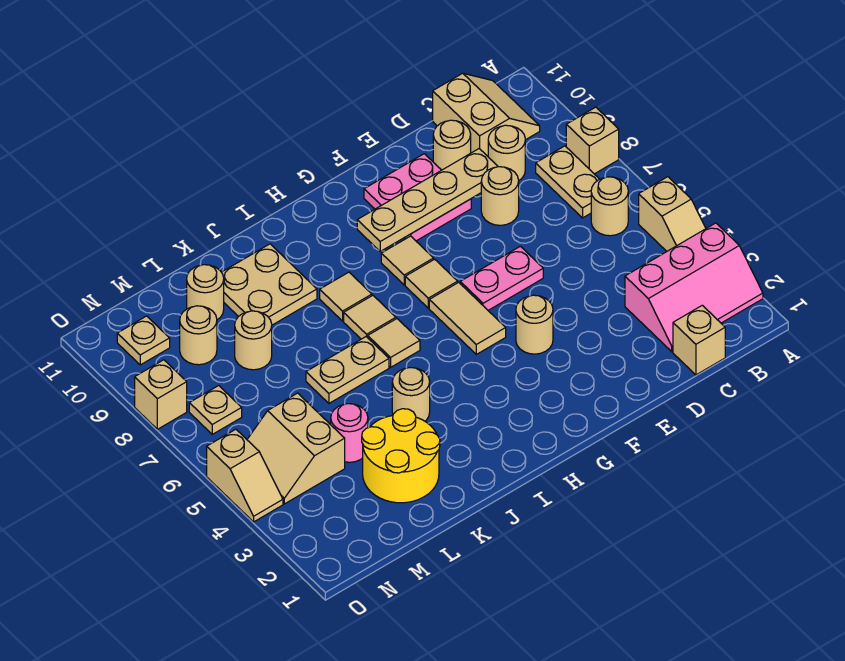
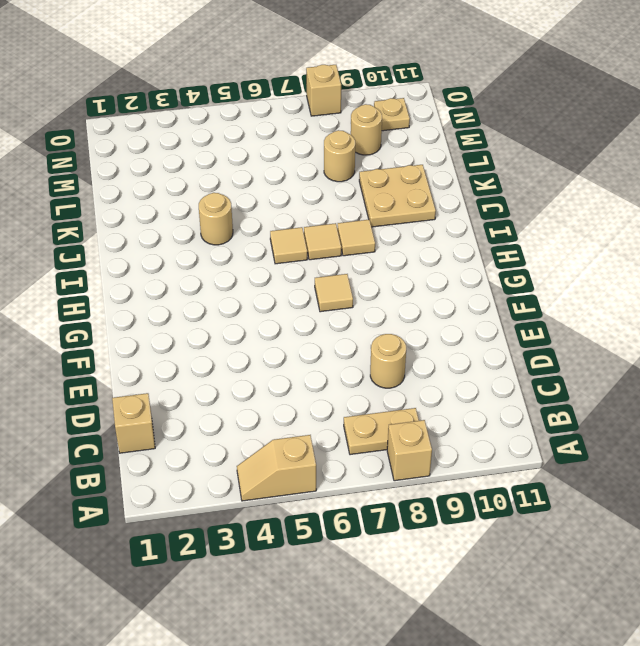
none -> pink 2x3 slope [625,223,763,352]
none -> tan 1x1 round brick [591,177,628,236]
none -> tan 2x2 slope [433,73,540,156]
none -> tan 1x1 round brick [488,125,525,180]

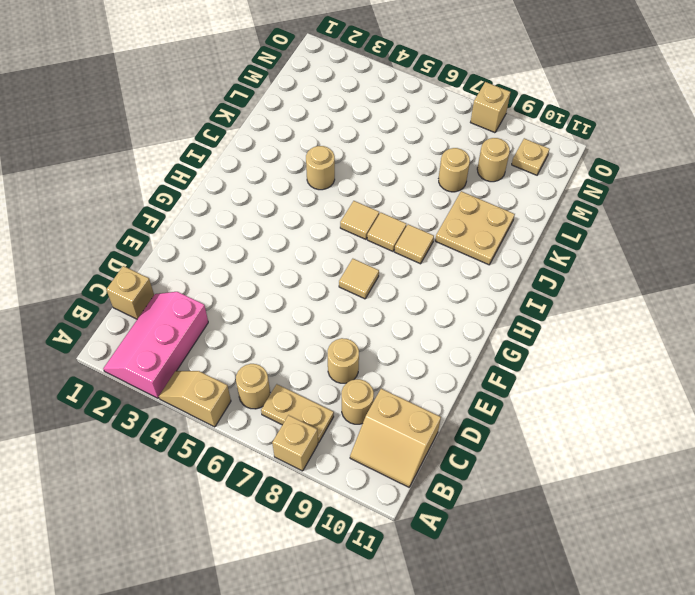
none -> tan 1x1 round brick [433,120,471,170]
none -> pink 1x2 plate [460,246,543,310]
none -> pink 2x2 plate [364,154,471,241]
none -> tan 1x1 round brick [516,295,553,354]

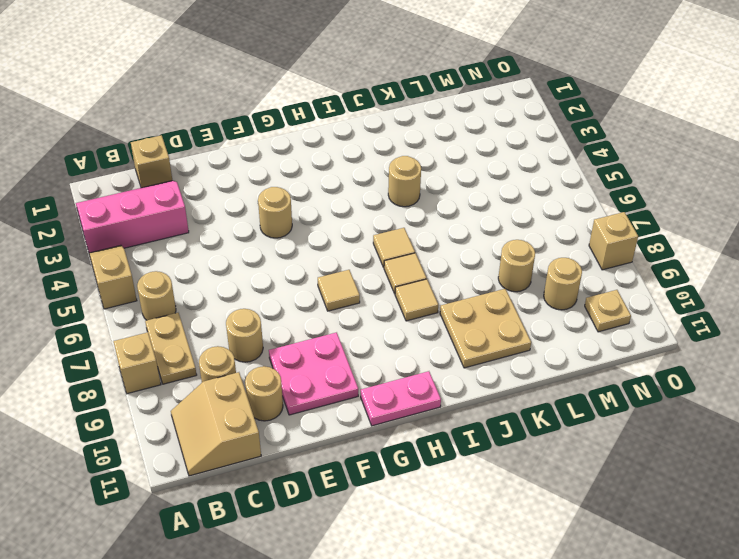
pink 1x2 plate [361,371,441,426] -> pink 1x2 plate moved to [460,246,543,310]
none -> tan 1x2 tile [429,282,506,354]
none -> tan 1x1 tile [381,236,434,285]
none -> tan 1x2 plate [306,337,389,403]
none -> yellow 2x2 round brick [362,409,440,503]

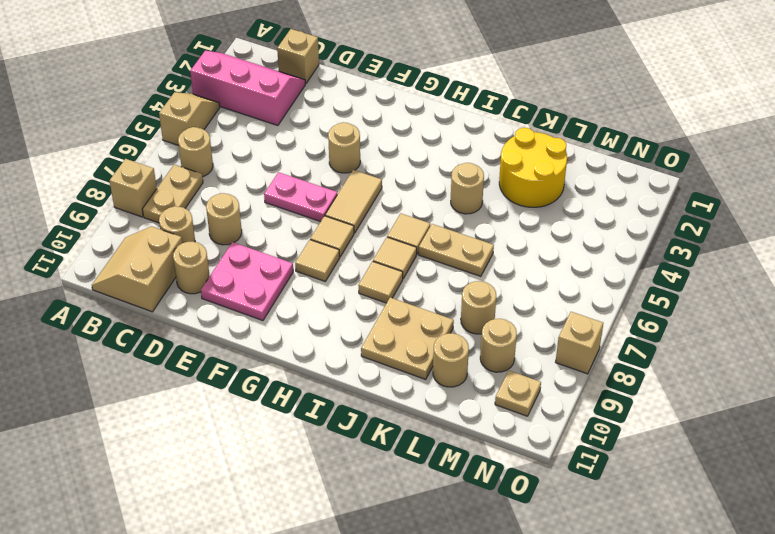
none -> pink 1x1 round brick [331,404,368,462]
none -> tan 2x2 slope [247,393,345,504]
none -> tan 1x1 plate [189,386,242,434]
none -> tan 1x2 slope [207,429,283,522]

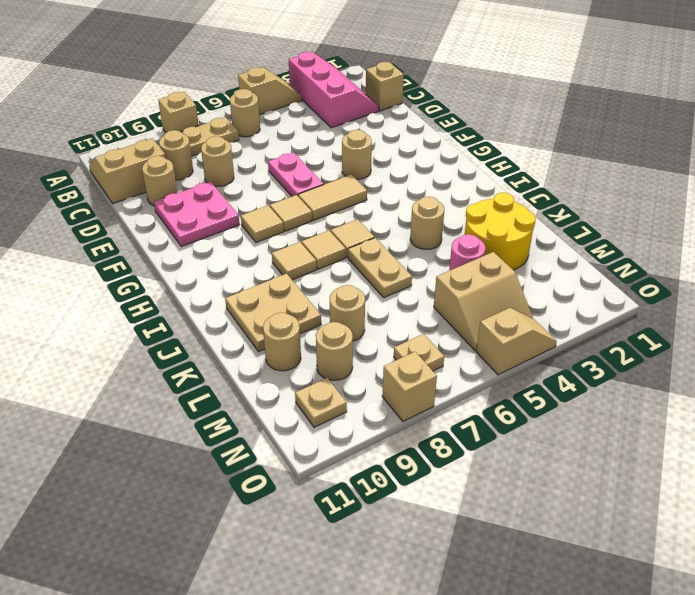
none -> tan 1x4 plate [357,149,498,251]

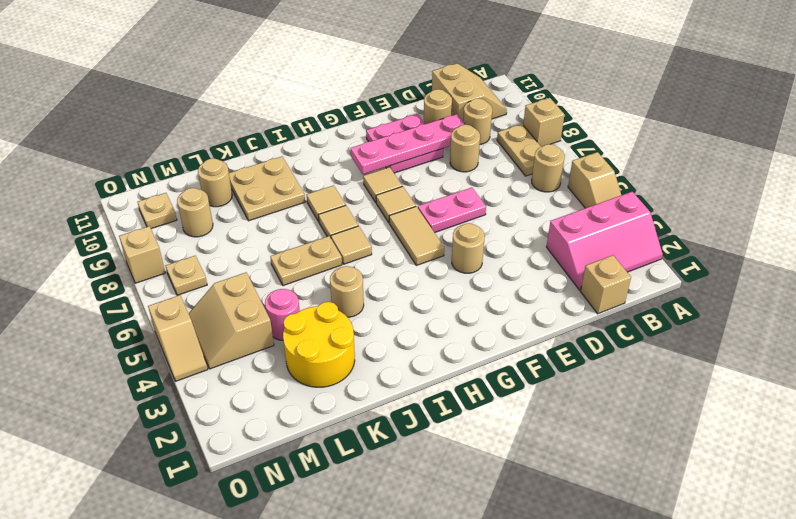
pink 1x4 plate [351,114,465,174] -> tan 1x4 plate [357,149,498,251]
none -> tan 1x1 round brick [235,311,272,370]

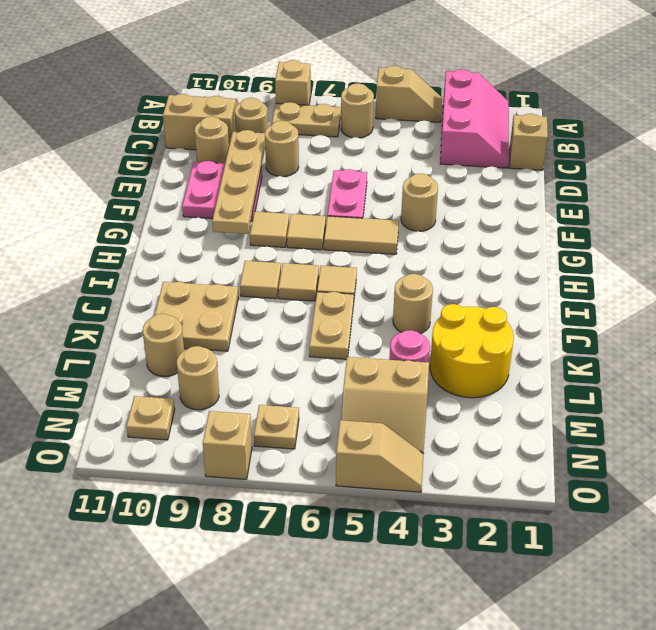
none -> tan 1x1 round brick [235,311,272,370]

